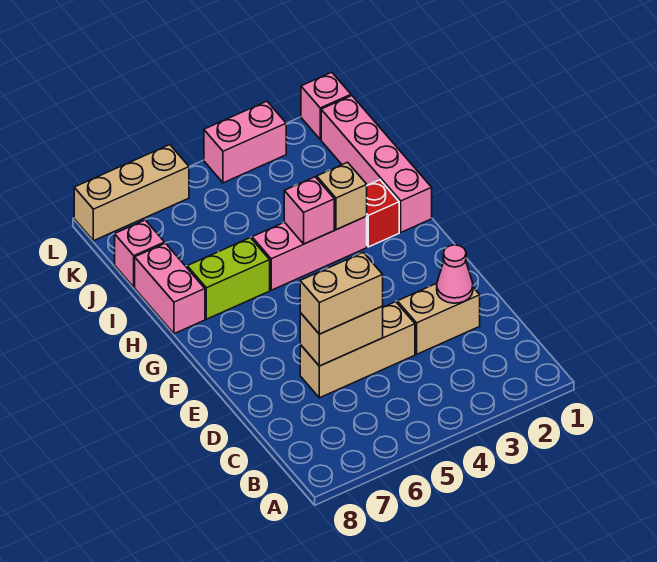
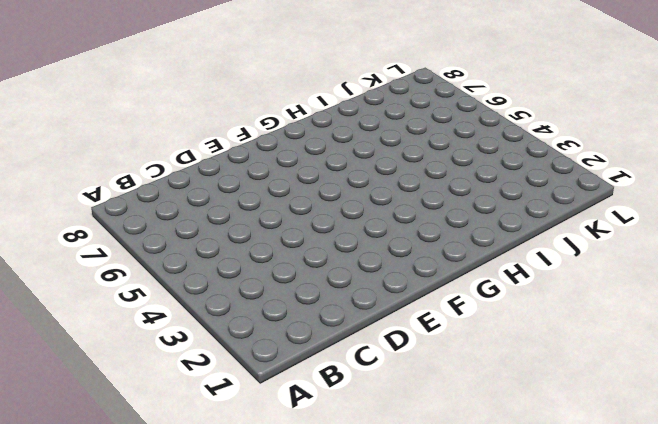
none -> tan 1x2 brick [397,283,480,354]
none -> tan 1x3 brick [300,302,415,398]
none -> pink 1x4 brick [321,96,432,232]

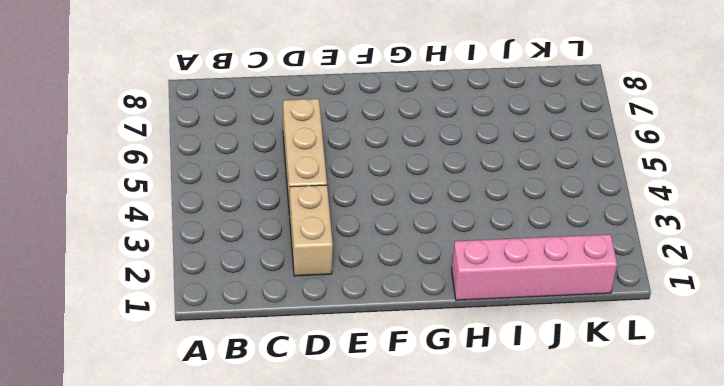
none -> red 1x1 brick [367,180,399,247]
none -> pink 1x3 brick [252,216,367,290]
none -> lime 1x2 brick [187,238,270,319]

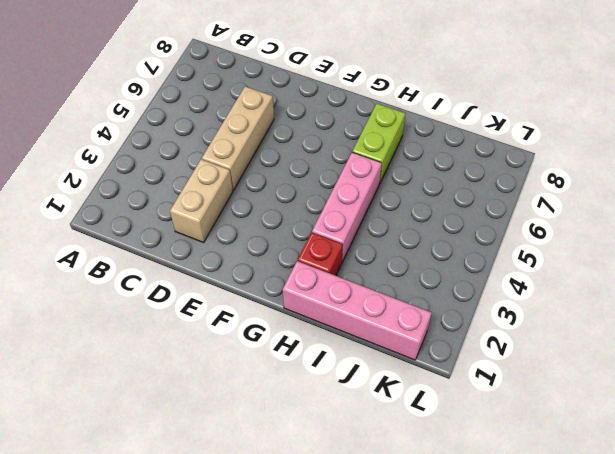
none -> pink 1x2 brick [135,243,205,334]
none -> pink 1x1 brick [115,220,165,287]
none -> pink 1x1 brick [301,72,351,139]

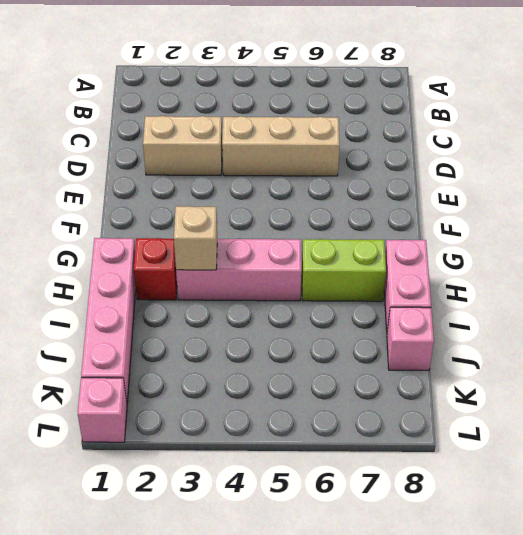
none -> pink 1x2 brick [204,101,286,183]
none -> tan 1x3 brick [74,145,189,241]
none -> pink 1x1 cone [437,245,473,303]

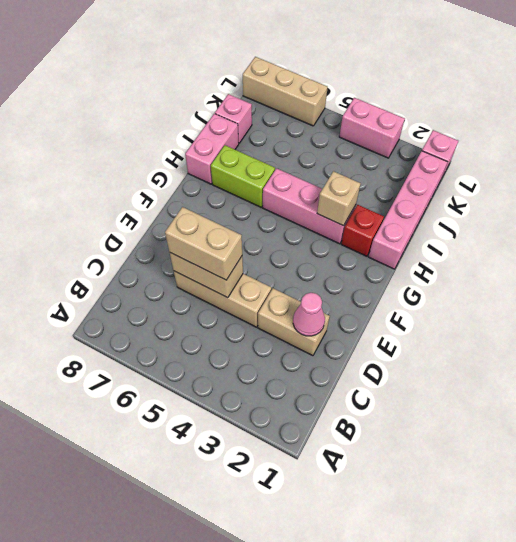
none -> pink 1x1 brick [284,177,334,244]

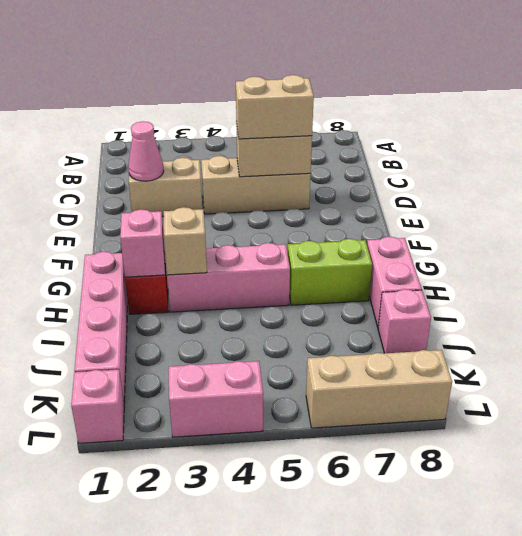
pink 1x1 brick [120,209,165,277] -> pink 1x1 brick moved to [284,177,334,244]

